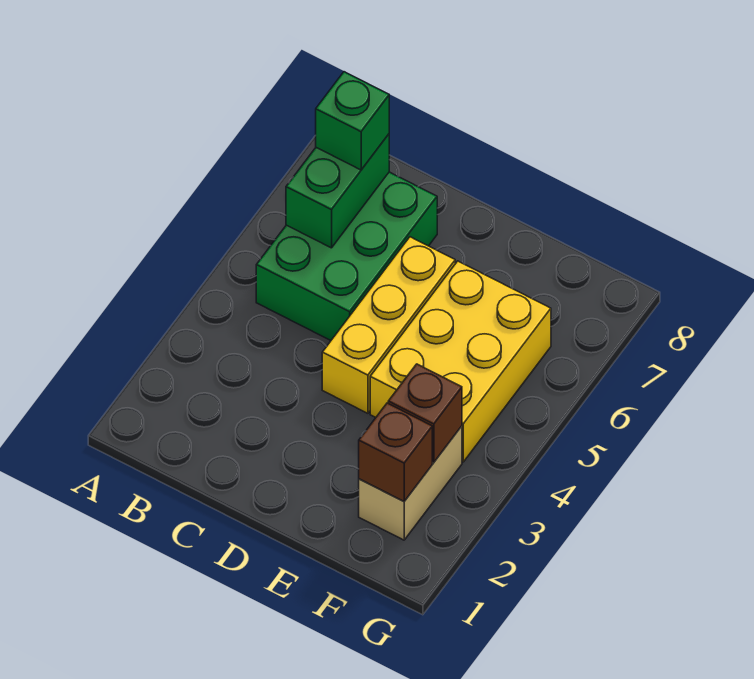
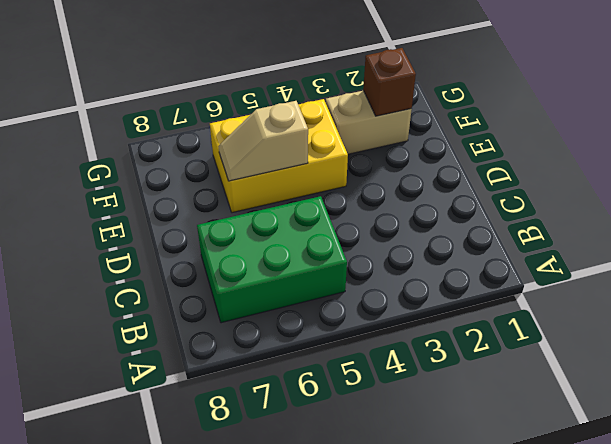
tan 1x2 slope [218,101,308,181] -> none
none -> yellow 1x3 brick [322,237,455,413]
none -> green 1x2 brick [286,134,389,248]

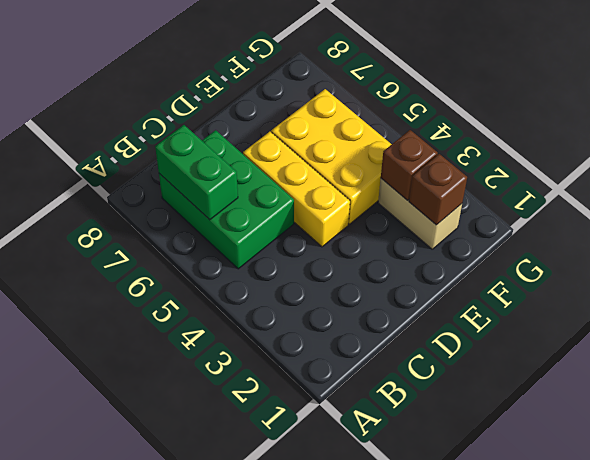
none -> green 1x1 brick [316,72,389,170]

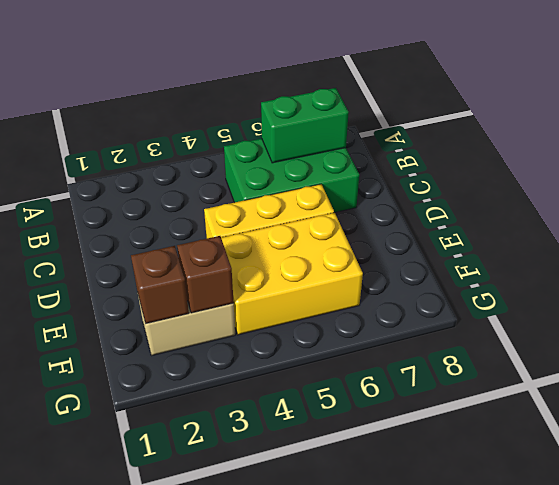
none -> green 1x1 brick [316,72,389,170]

